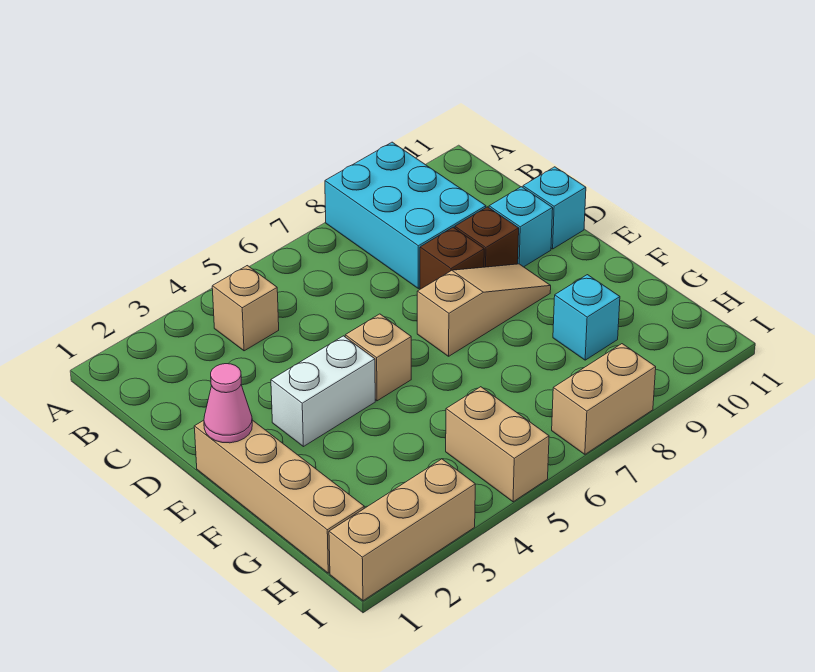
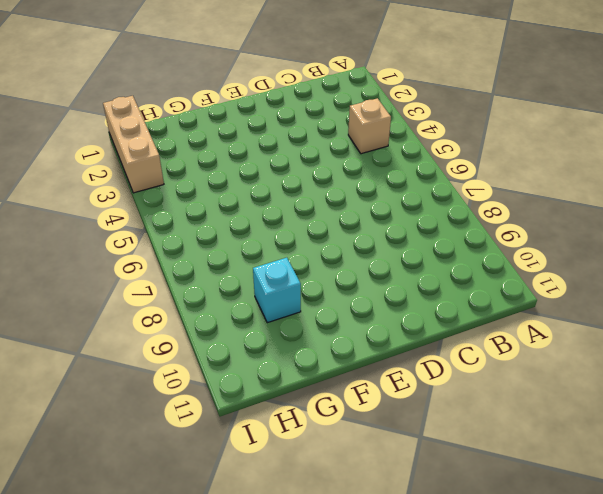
none -> cyan 2x3 brick [325,142,486,289]
none -> brown 1x1 brick [420,227,484,289]
none -> brown 1x1 brick [455,207,519,267]

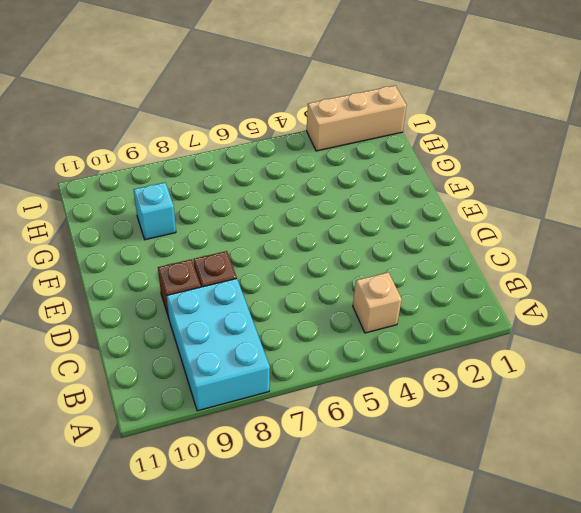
none -> cyan 1x1 brick [489,187,553,267]
none -> cyan 1x1 brick [523,167,586,249]
none -> tan 1x4 brick [194,420,364,573]

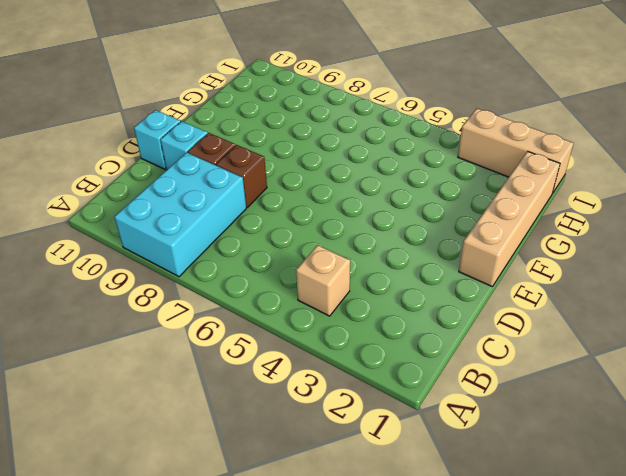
none -> white 1x2 brick [271,336,375,446]
none -> tan 1x1 brick [345,314,411,401]
none -> tan 1x3 slope [417,264,551,356]

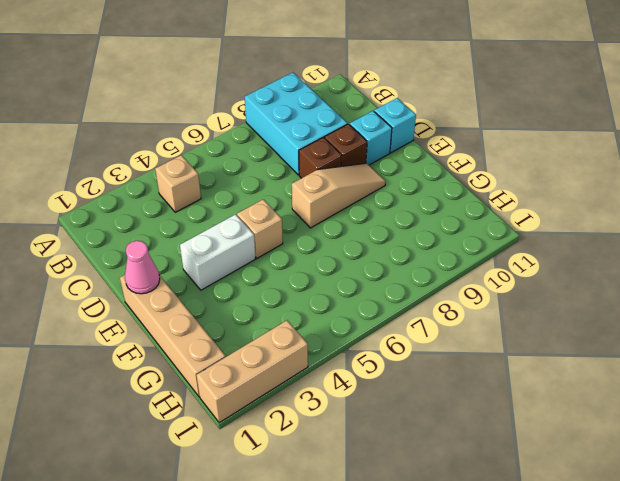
none -> cyan 1x1 brick [553,275,620,360]
none -> tan 1x2 brick [446,387,549,502]
none -> tan 1x2 brick [552,344,656,454]

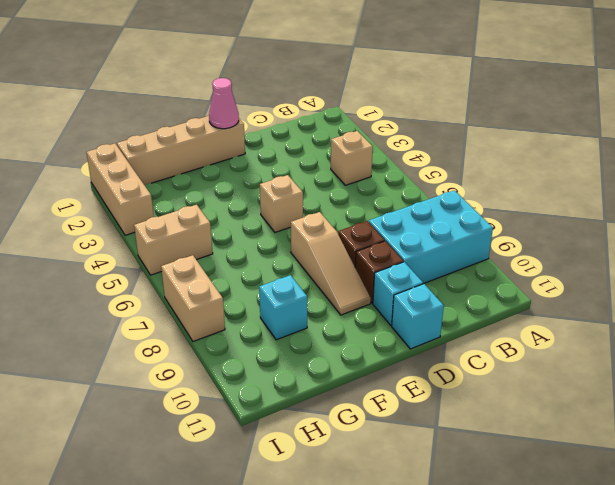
none -> white 1x2 brick [271,336,375,446]

